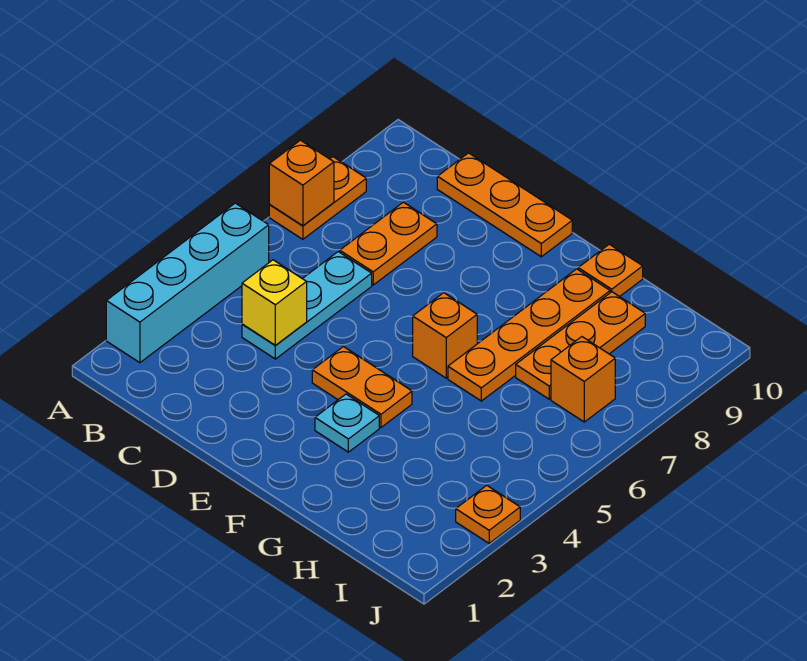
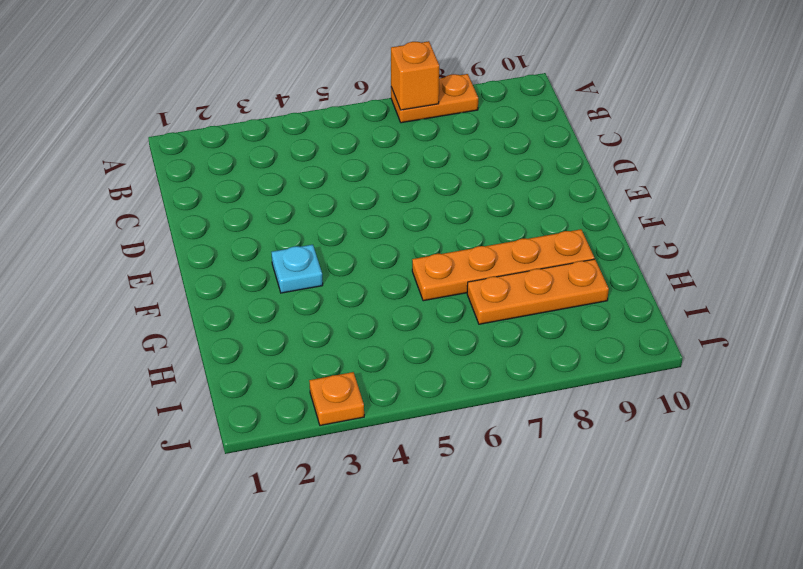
none -> cyan 1x4 brick [106,203,269,363]
none -> cyan 1x3 plate [242,252,372,359]
none -> orange 1x2 plate [340,202,437,285]

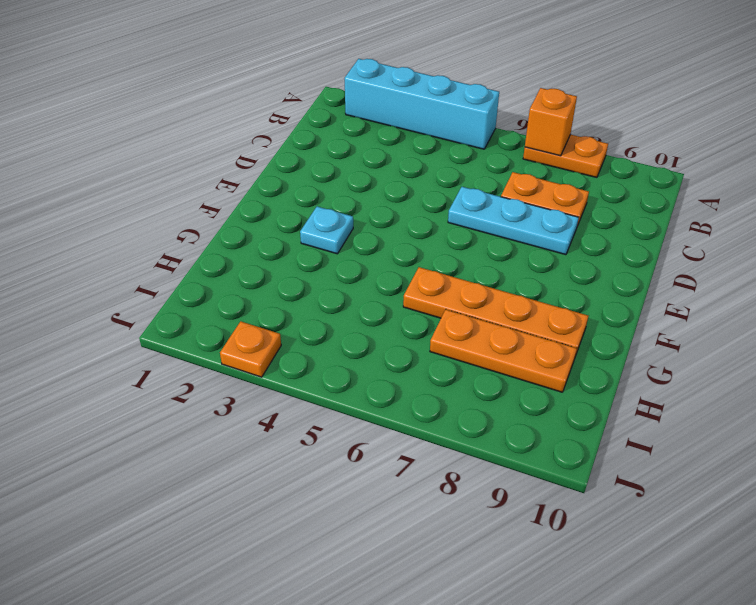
cyan 1x3 plate [448,187,579,255] -> cyan 1x3 plate moved to [242,252,372,359]
none -> orange 1x3 plate [437,153,572,257]
none -> orange 1x2 plate [312,347,412,427]
none -> orange 1x1 brick [413,293,477,378]

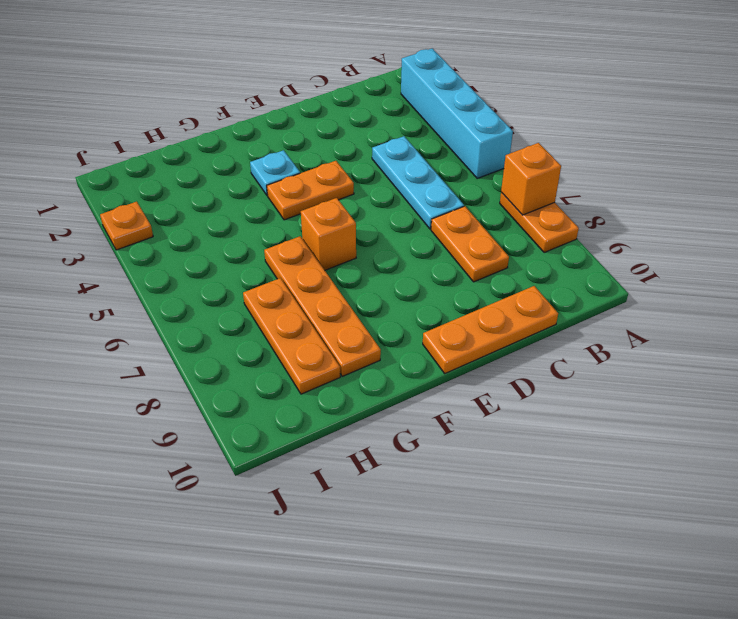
none -> orange 1x1 plate [578,244,643,297]
none -> orange 1x1 brick [551,337,615,422]
none -> yellow 1x1 brick [242,260,307,346]

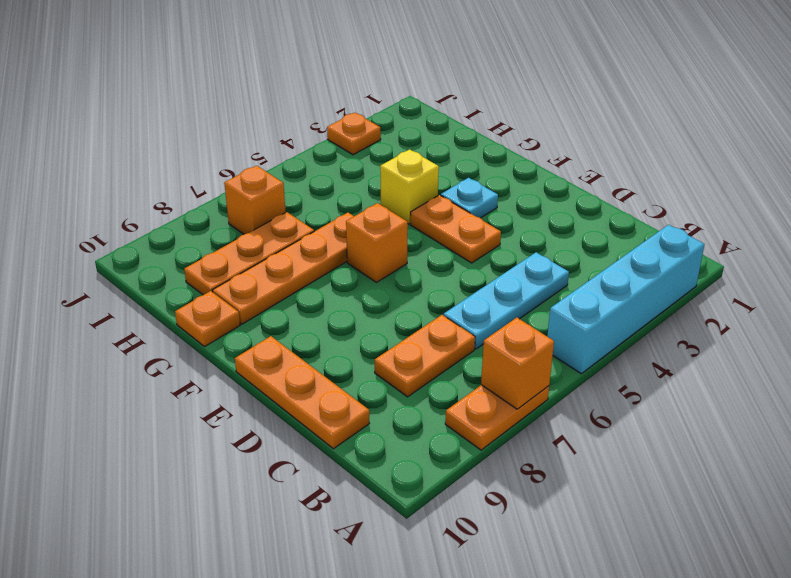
yellow 1x1 brick [380,149,439,224] -> yellow 1x1 brick moved to [242,260,307,346]

